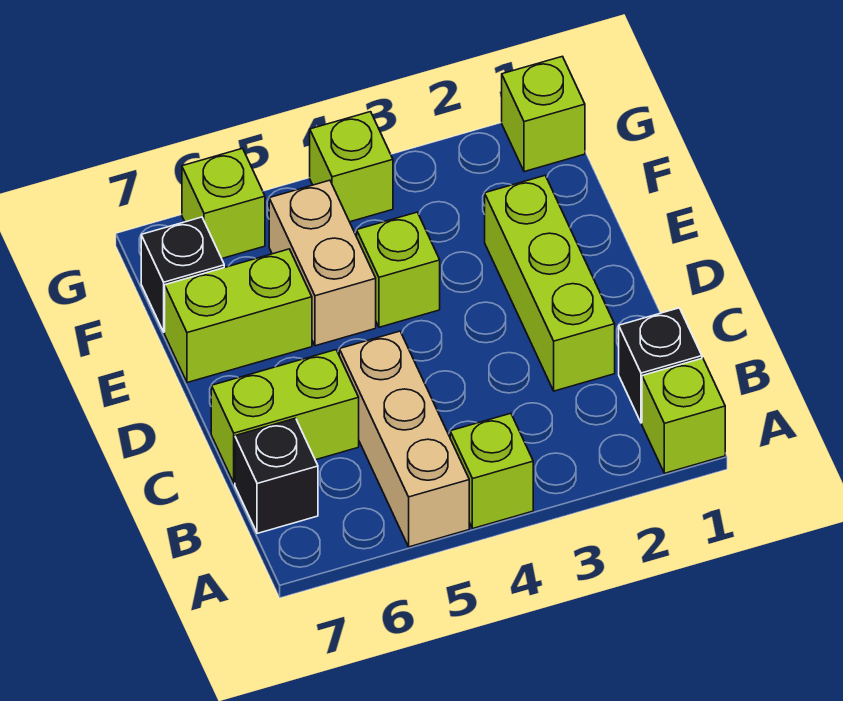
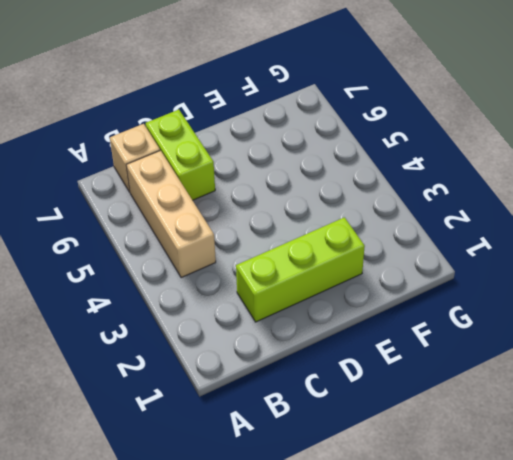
tan 1x3 brick [126,150,216,278] -> tan 1x3 brick turned to [339,331,469,547]
tan 1x1 brick [110,124,160,192] -> black 1x1 brick [235,418,318,533]
none -> lime 1x1 brick [642,358,725,473]
none -> lime 1x1 brick [450,413,533,528]
none -> black 1x1 brick [619,308,702,423]

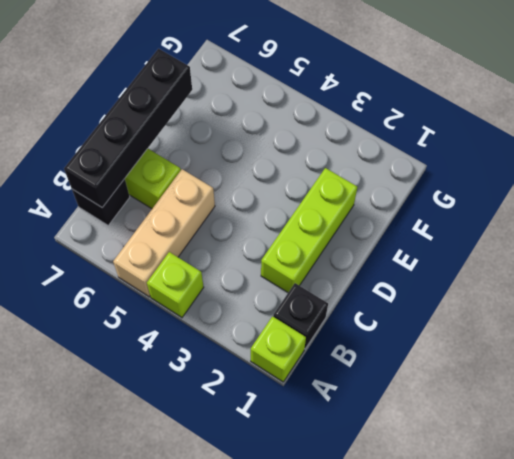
black 1x4 brick [64,49,192,208] -> none
none -> lime 1x1 brick [357,212,440,327]
none -> tan 1x2 brick [269,180,376,346]
none -> lime 1x2 brick [165,249,312,383]

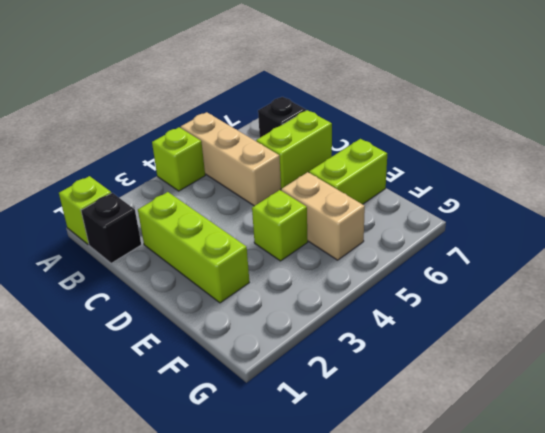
none -> black 1x1 brick [141,217,224,332]
none -> lime 1x1 brick [502,56,585,172]
none -> lime 1x1 brick [310,112,393,222]

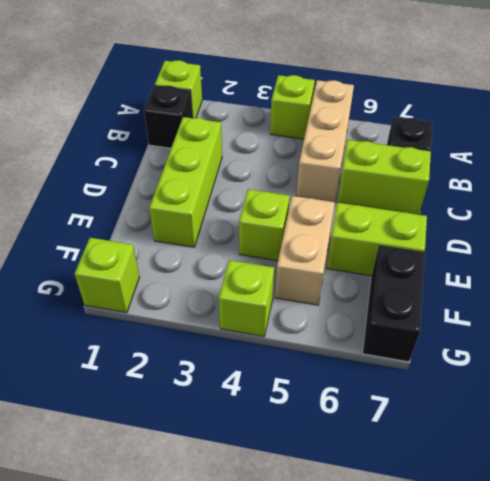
black 1x2 brick [363,245,425,362] -> black 1x1 brick [141,217,224,332]
none -> lime 1x1 brick [182,148,265,258]

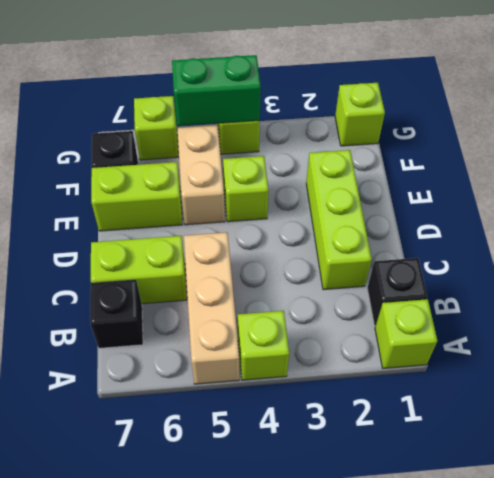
green 1x2 brick [172,55,261,126] -> none

